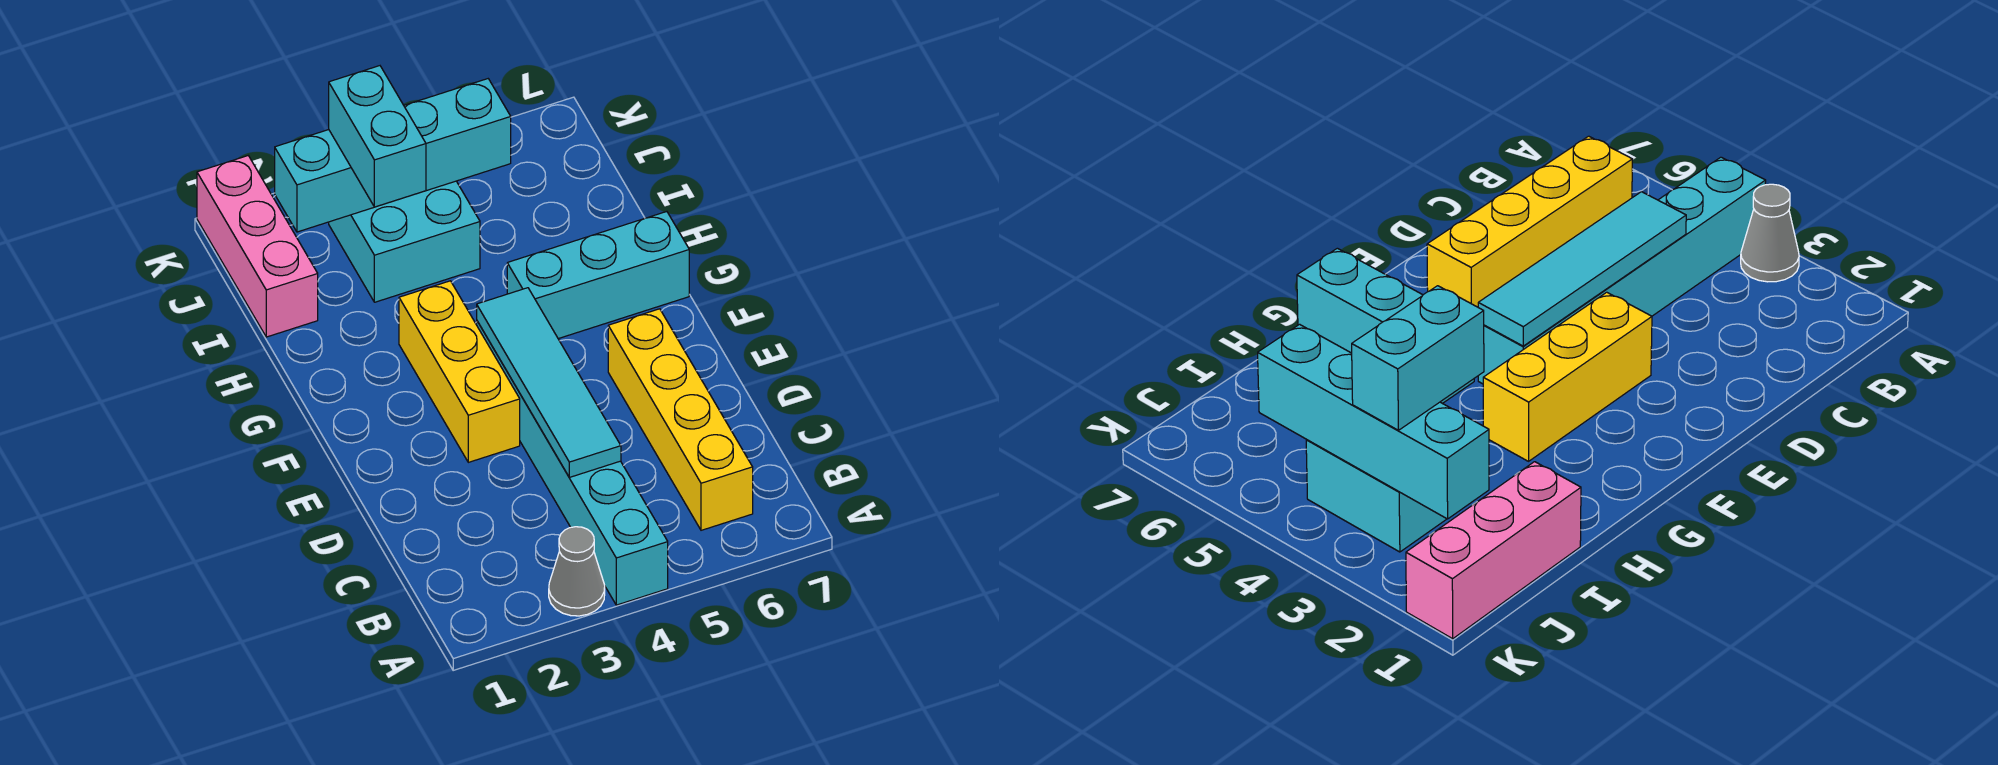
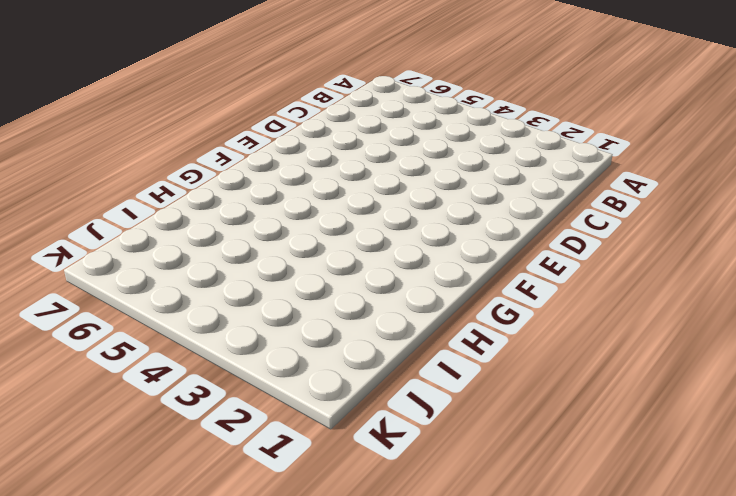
none -> grey 1x1 cone [549,527,605,616]
none -> cyan 1x6 brick [477,321,668,605]

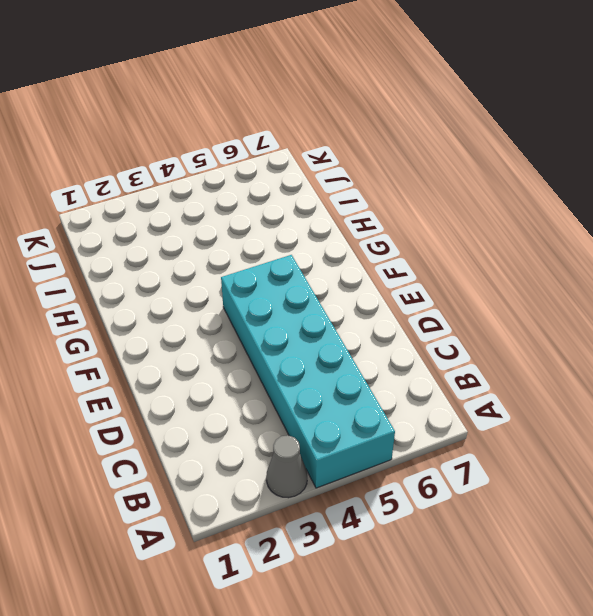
cyan 2x6 brick [221,255,395,488] -> cyan 1x6 brick [477,321,668,605]
none -> yellow 1x4 brick [608,309,753,530]
none -> yellow 1x3 brick [399,281,520,462]

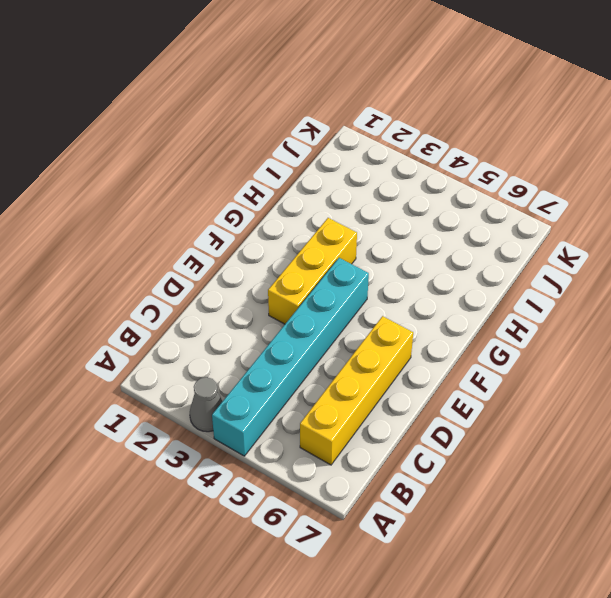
none -> cyan 1x3 brick [507,212,689,339]
none -> pink 1x3 brick [197,156,318,337]

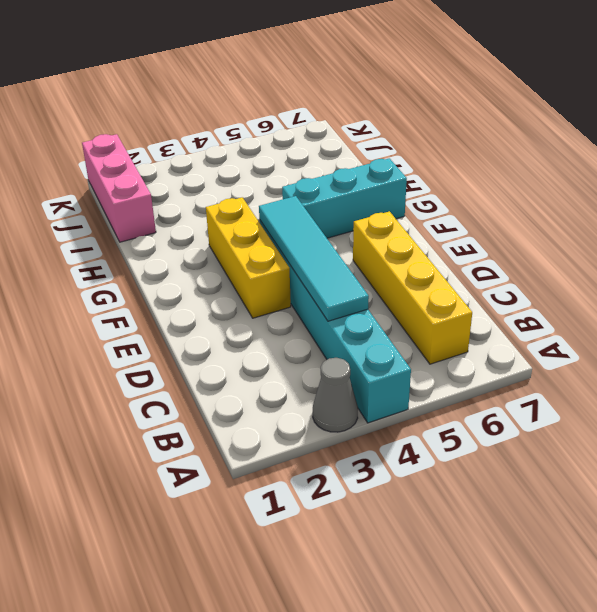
none -> cyan 2x2 brick [329,181,480,302]
none -> cyan 1x4 brick [275,79,511,232]

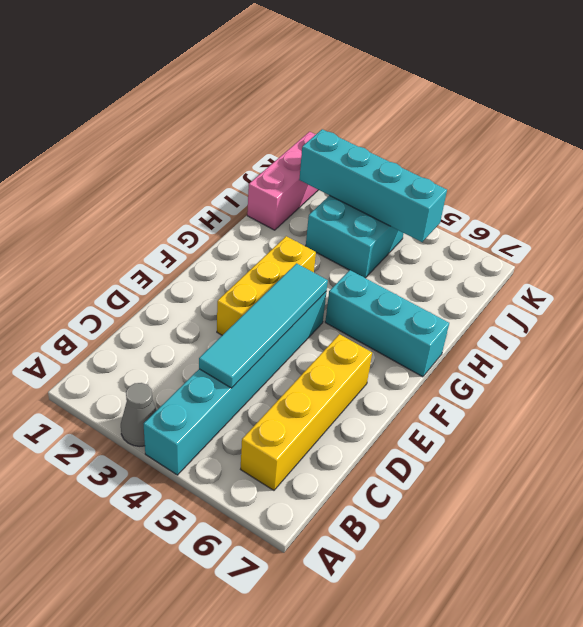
none -> cyan 1x2 brick [329,66,426,207]

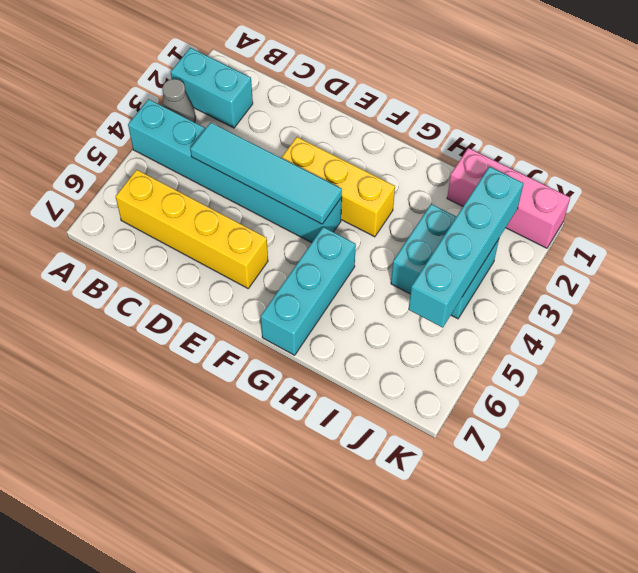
cyan 1x2 brick [171,48,253,128] -> cyan 1x2 brick moved to [329,66,426,207]

